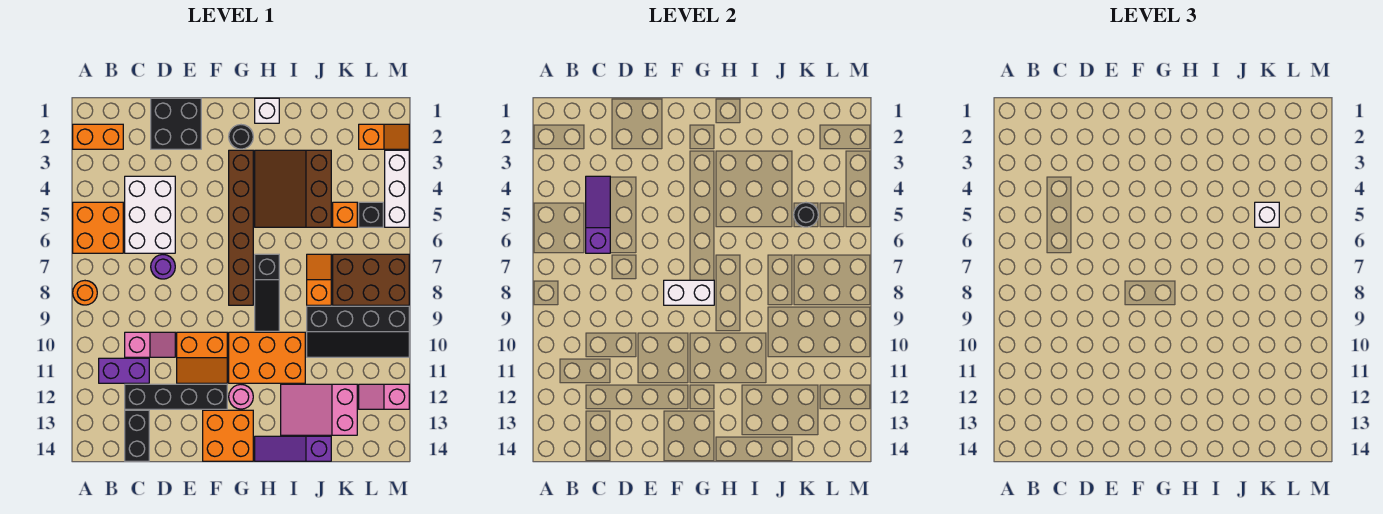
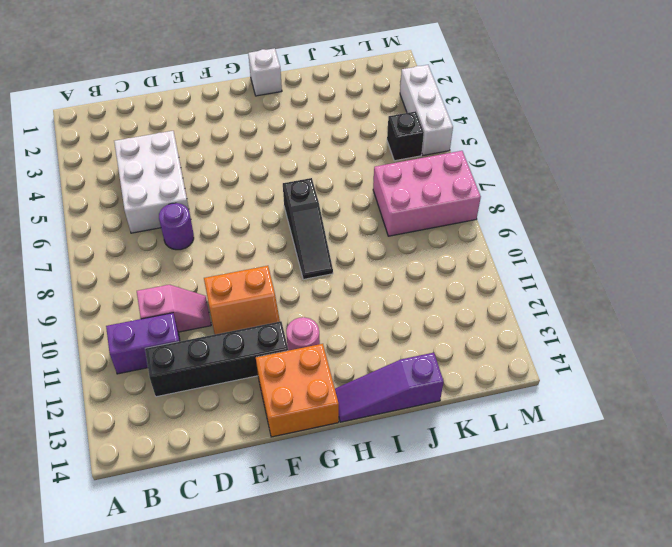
pink 2x3 brick [373,151,481,236] -> brown 2x3 brick [333,254,409,305]
none -> orange 1x2 brick [73,124,123,149]
none -> orange 2x2 brick [73,202,123,253]
none -> orange 1x1 round brick [73,281,97,305]
none -> black 1x2 brick [125,410,149,461]

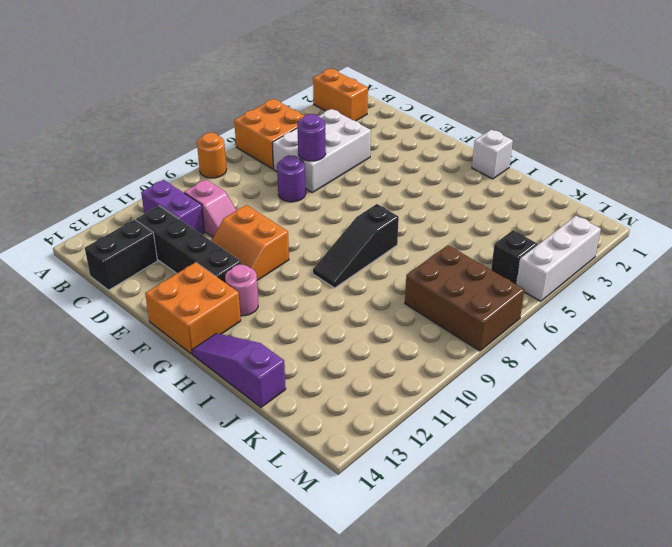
purple 1x1 round brick [297,114,326,161] -> none
none -> black 2x2 brick [151,98,201,149]
none -> black 1x1 round brick [229,125,253,149]
none -> brown 1x6 brick [229,150,253,305]
none -> orange 2x3 brick [229,332,305,383]

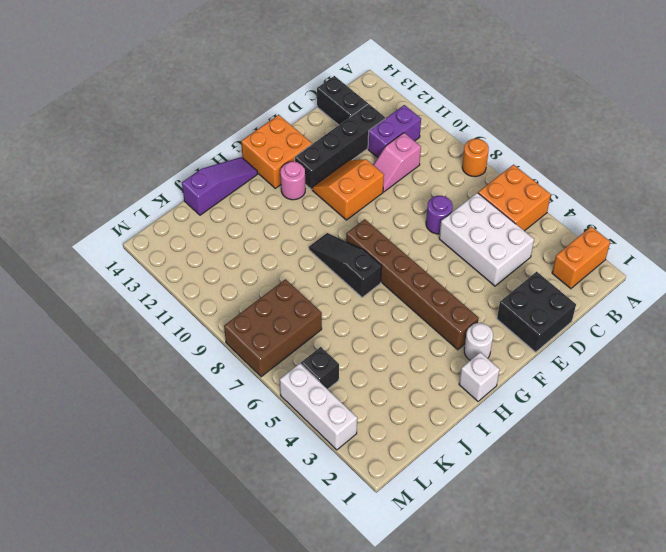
white 1x1 round brick [464,323,493,360] -> black 1x1 round brick [229,125,253,149]
none -> orange 2x3 brick [229,332,305,383]
none -> brown 3x3 slope [255,150,331,227]
none -> pink 2x3 slope [281,384,357,435]
none -> orange 1x2 slope [307,254,331,305]

